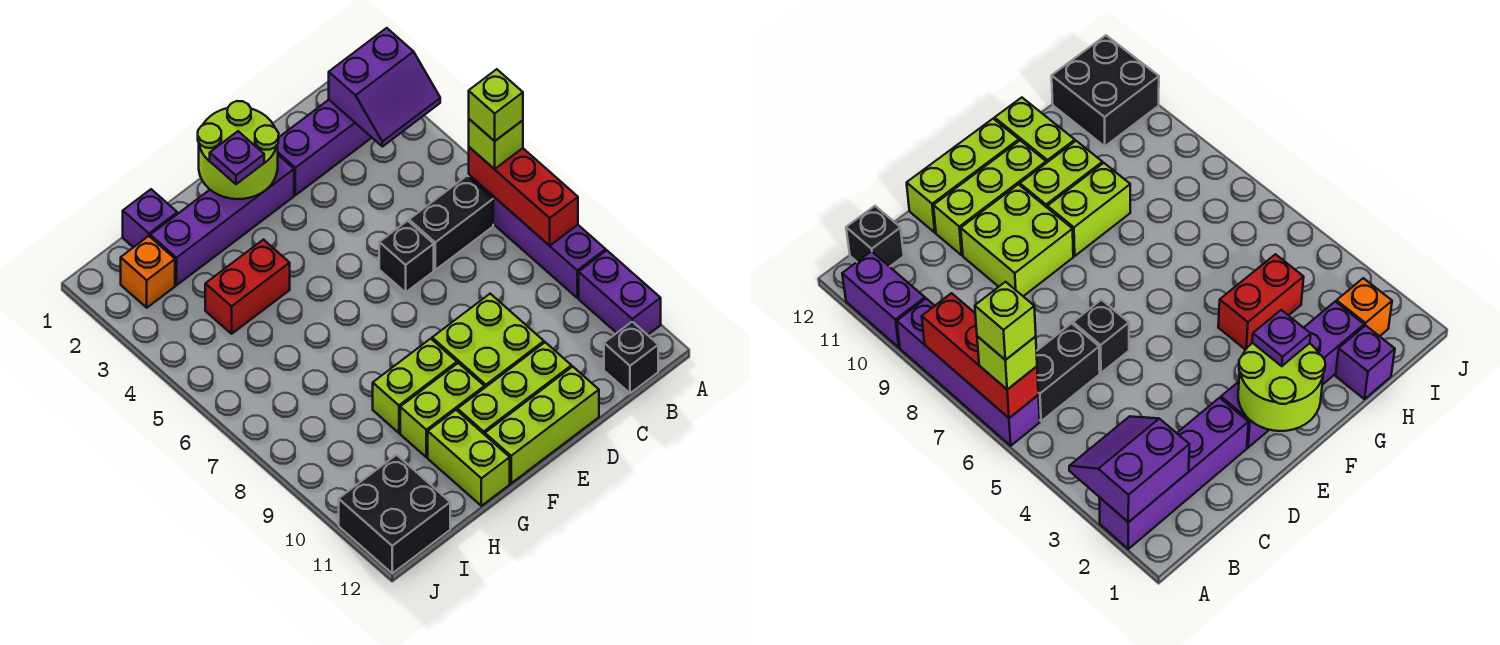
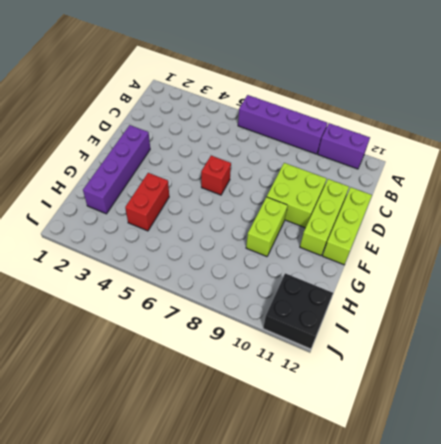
red 1x1 brick [201,156,231,195] -> none
none -> purple 1x4 brick [278,100,372,195]
none -> black 1x2 brick [409,176,493,270]
none -> black 1x1 brick [604,322,658,393]

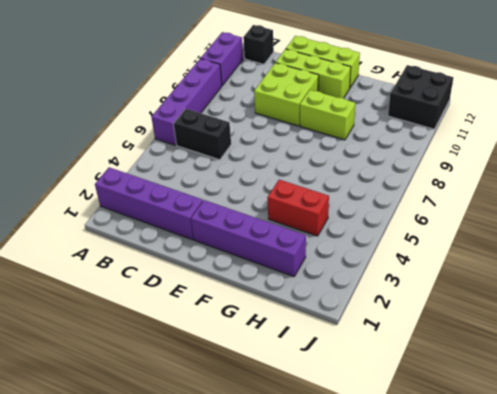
none -> black 1x1 brick [379,221,434,292]
none -> lime 1x2 brick [400,363,484,457]
none -> lime 1x2 brick [428,410,510,506]

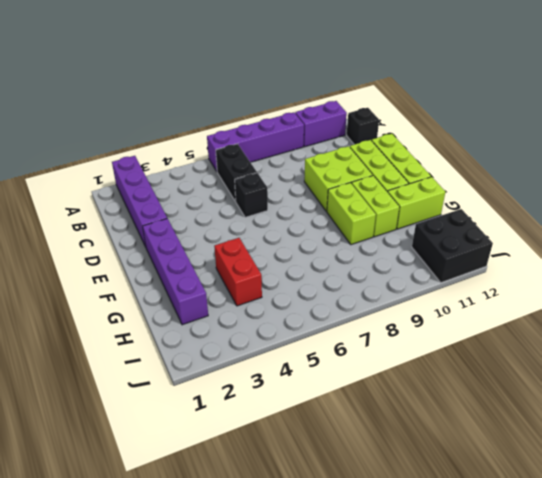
none -> purple 1x1 brick [123,189,177,247]
none -> orange 1x1 brick [121,236,175,308]
none -> purple 2x2 slope [329,28,440,147]

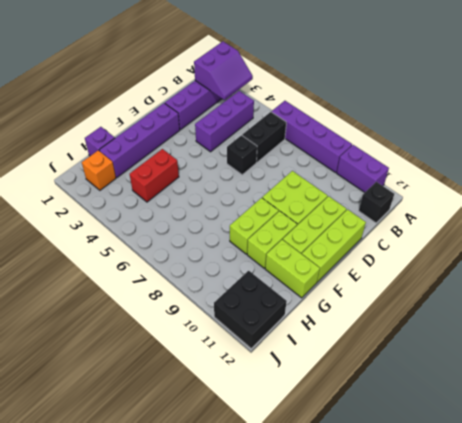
purple 1x3 brick [195,91,254,152] -> none
none -> red 1x3 brick [469,147,578,246]
none -> lime 2x2 round brick [198,101,279,199]
none -> lime 1x1 brick [469,119,523,169]

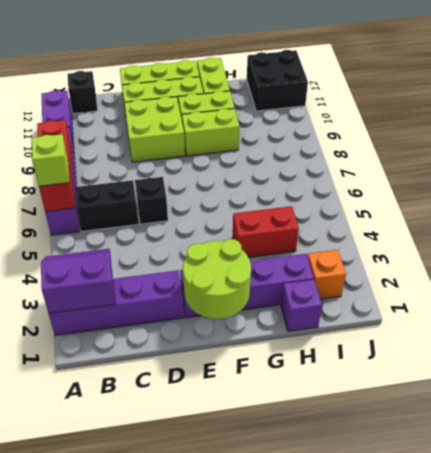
none -> purple 1x1 plate [210,131,264,184]
none -> lime 1x1 brick [469,69,523,141]

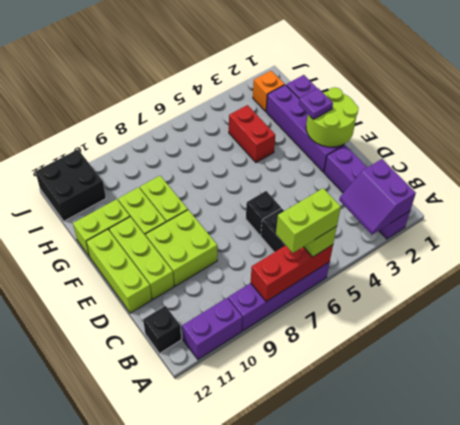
lime 1x2 brick [276,188,341,253] -> lime 1x1 brick [469,69,523,141]

